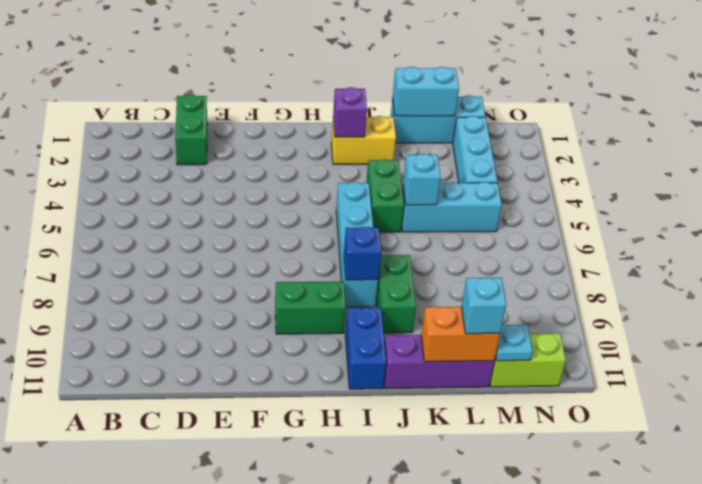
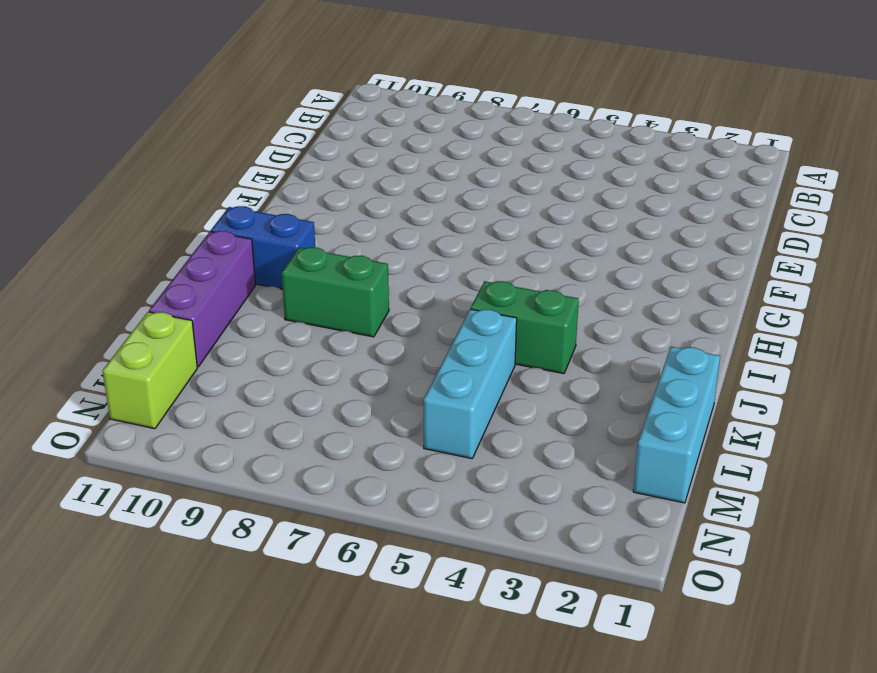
none -> green 1x2 brick [175,95,207,165]
none -> green 1x2 brick [275,282,346,334]
none -> yellow 1x2 brick [331,116,396,164]

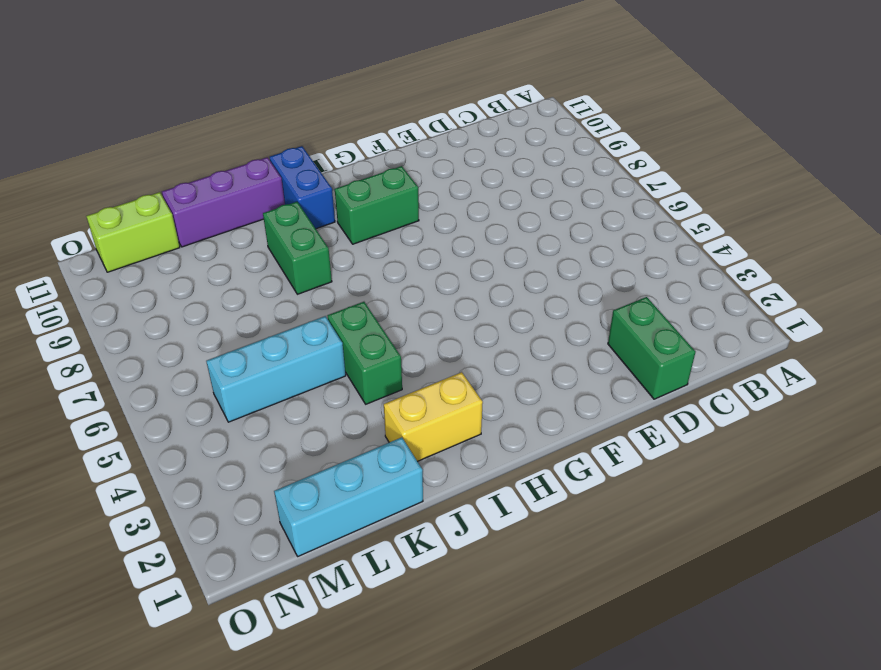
none -> cyan 1x4 brick [336,182,378,307]
none -> cyan 1x3 brick [453,116,497,183]
none -> purple 1x1 brick [333,87,367,137]

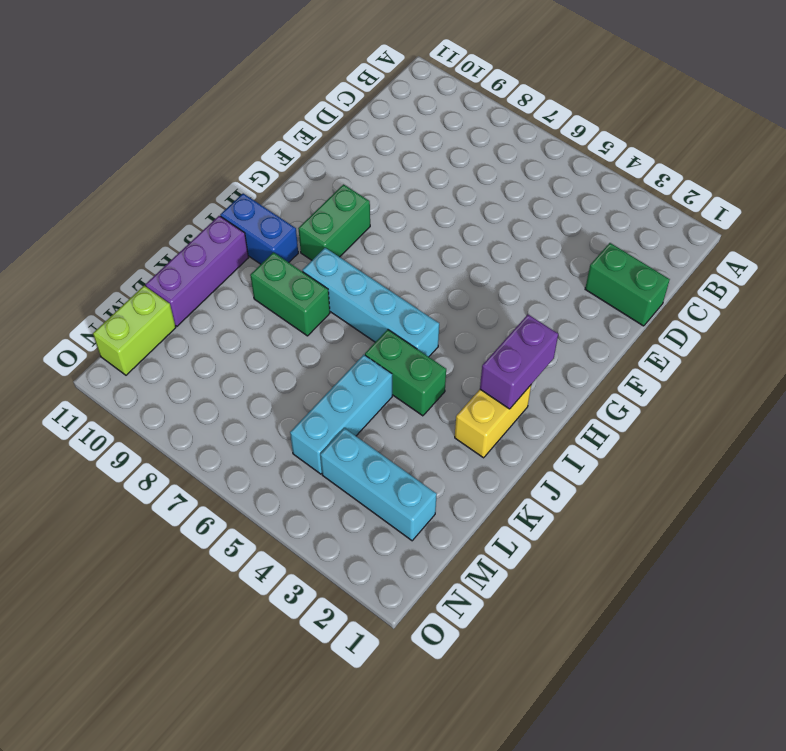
purple 1x2 brick [480,315,558,409] -> purple 1x1 brick [333,87,367,137]
none -> cyan 1x3 brick [391,95,486,143]
none -> blue 1x1 brick [344,227,381,280]
none -> cyan 1x2 brick [393,67,459,116]

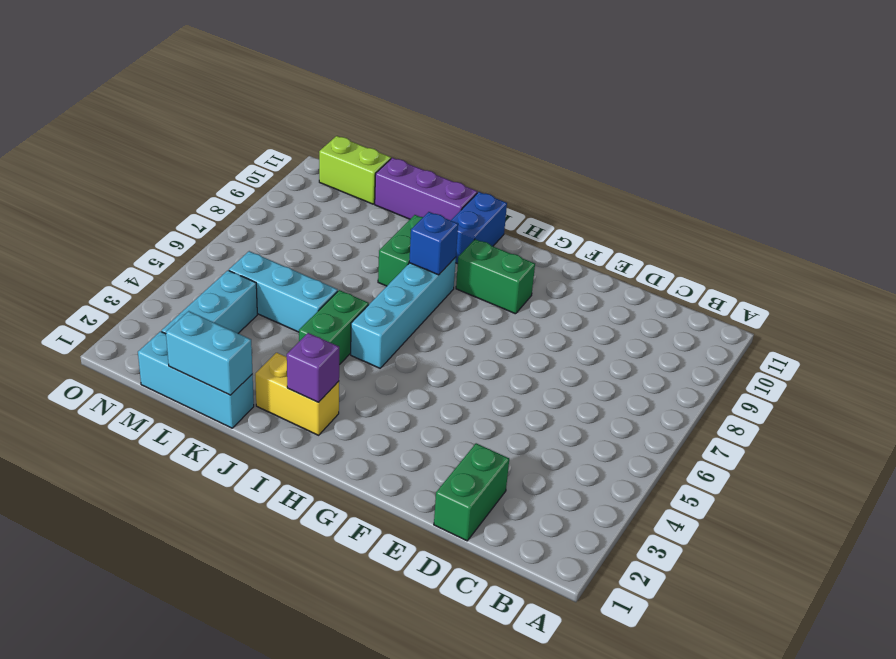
none -> cyan 1x1 brick [403,154,441,205]
none -> orange 1x2 brick [421,307,500,362]
none -> cyan 1x1 plate [496,325,532,361]

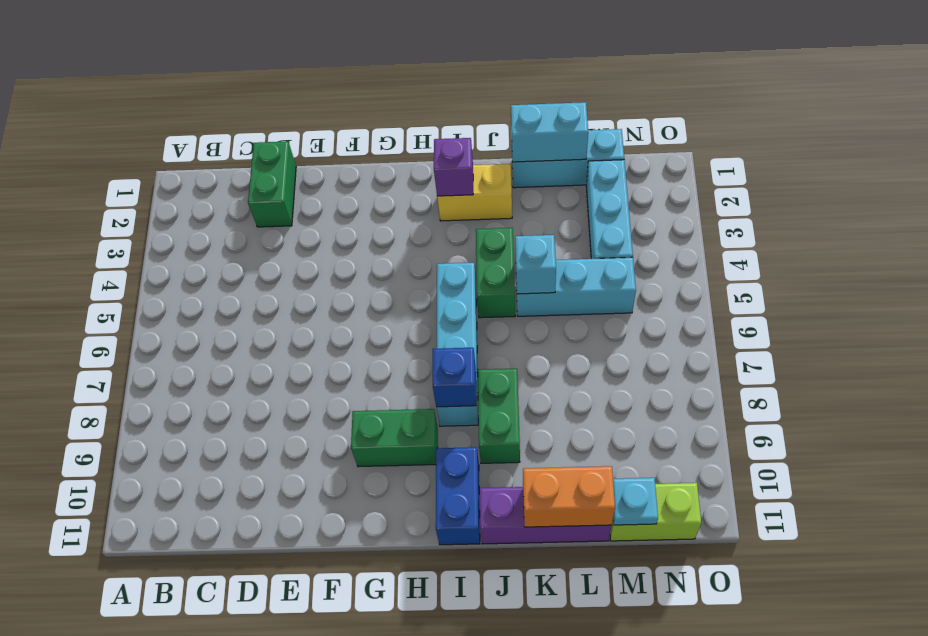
none -> cyan 1x1 brick [461,278,506,334]

